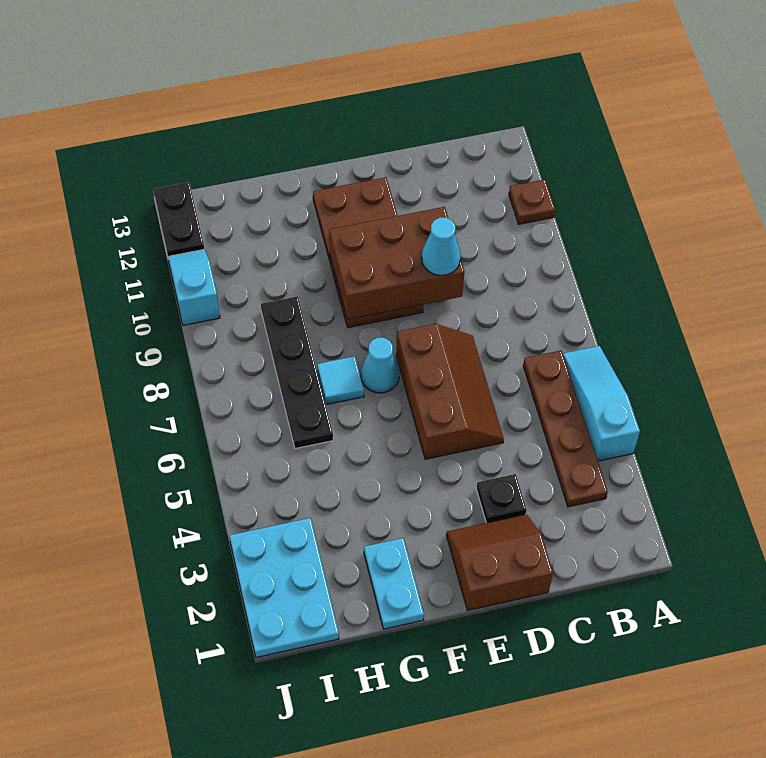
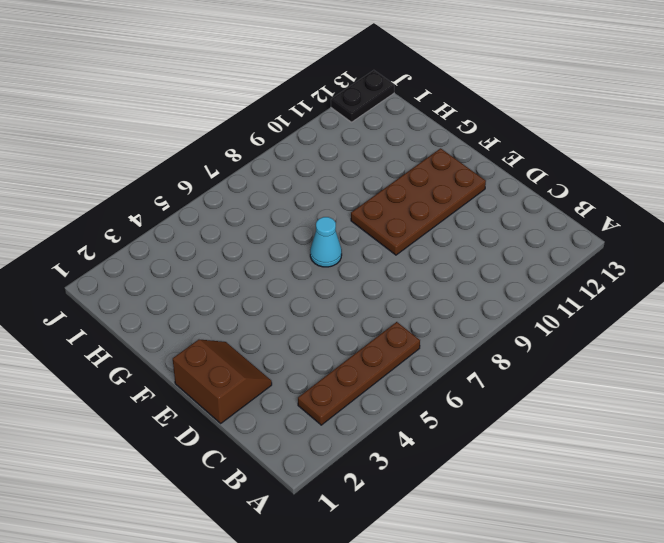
none -> cyan 1x3 slope [563,346,640,461]
none -> brown 1x1 plate [509,179,555,224]
none -> black 1x1 plate [476,474,527,523]

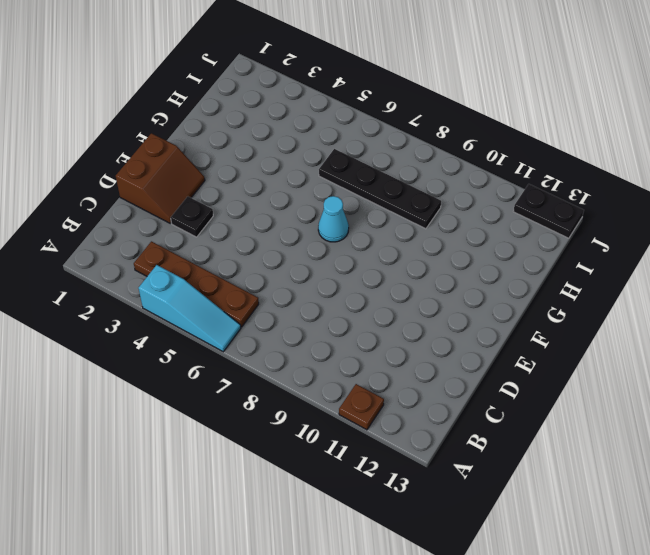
none -> brown 2x3 slope [396,324,504,459]
none -> brown 2x4 plate [313,177,423,328]
none -> cyan 1x2 plate [364,538,424,629]

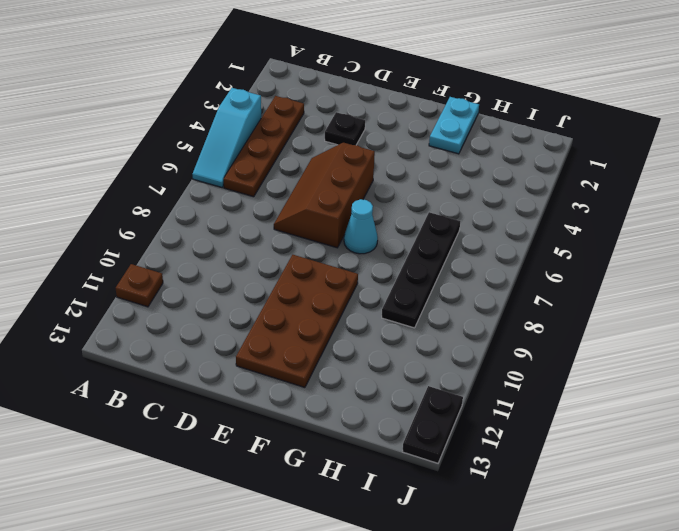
none -> brown 2x2 slope [446,514,553,610]
none -> cyan 1x1 tile [317,356,364,405]
none -> cyan 2x3 plate [229,518,339,658]

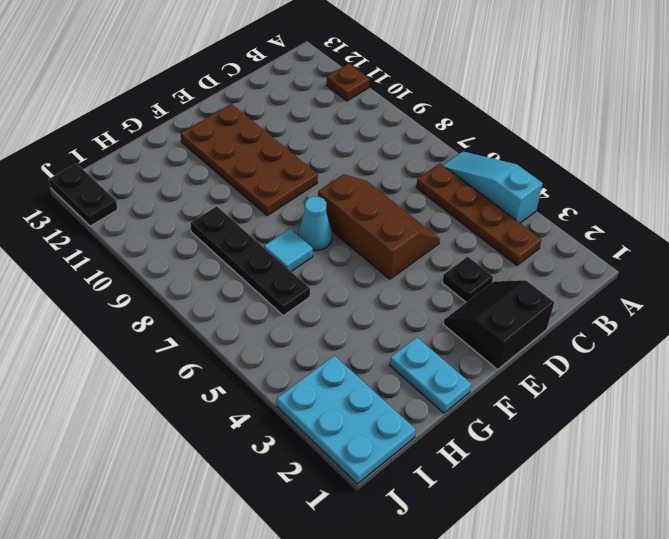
black 2x2 slope [443,280,554,370] -> brown 2x2 slope [446,514,553,610]
none -> cyan 1x2 slope [168,249,220,325]
none -> brown 2x3 brick [329,207,465,320]
none -> cyan 1x1 cone [422,218,461,275]

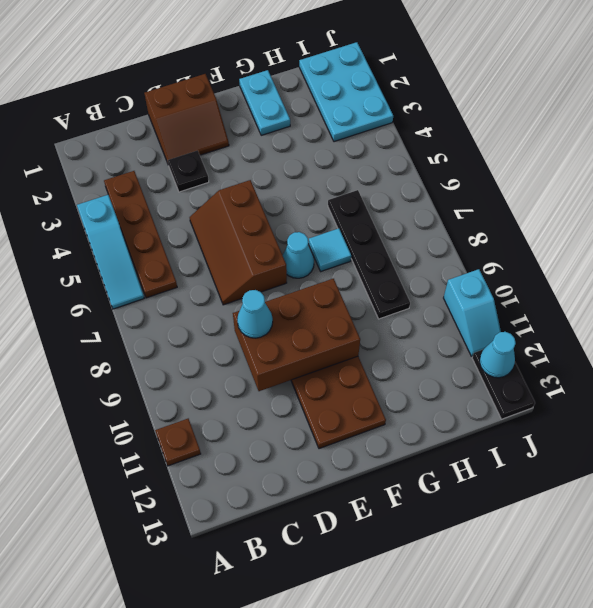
cyan 1x1 cone [480,332,516,378] -> none

